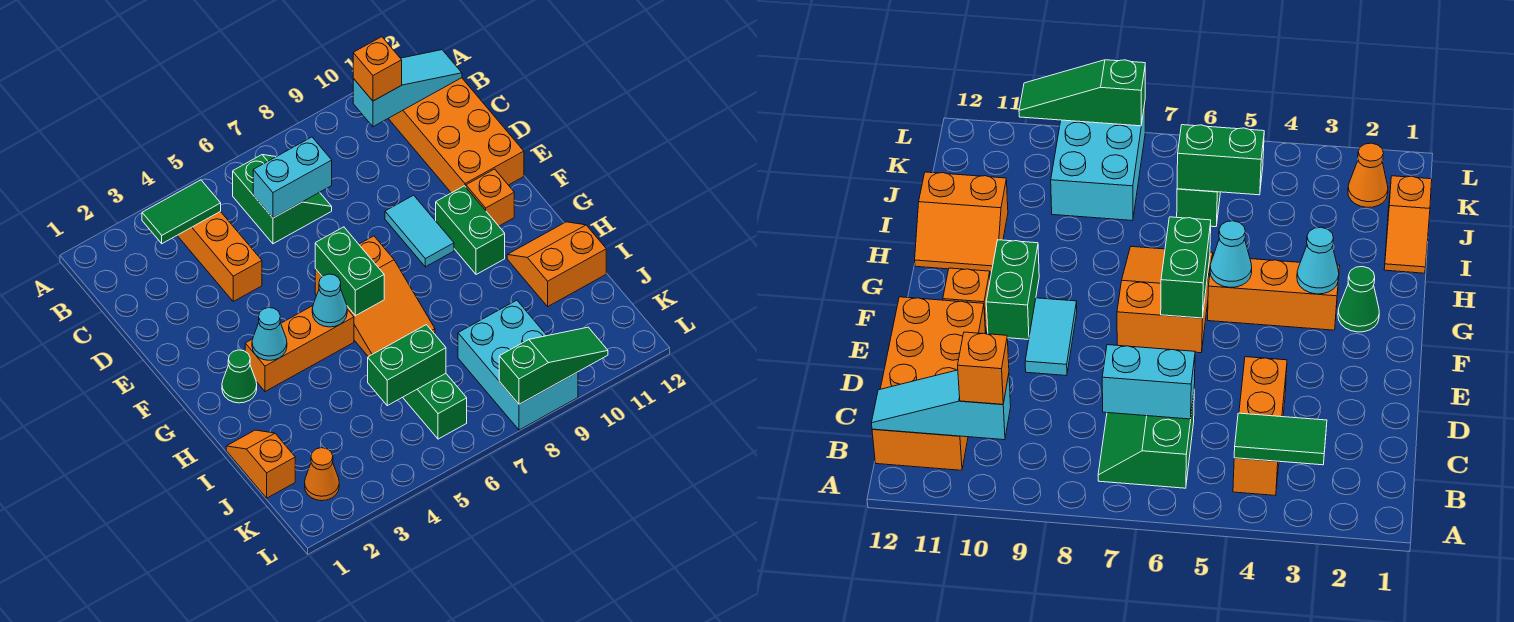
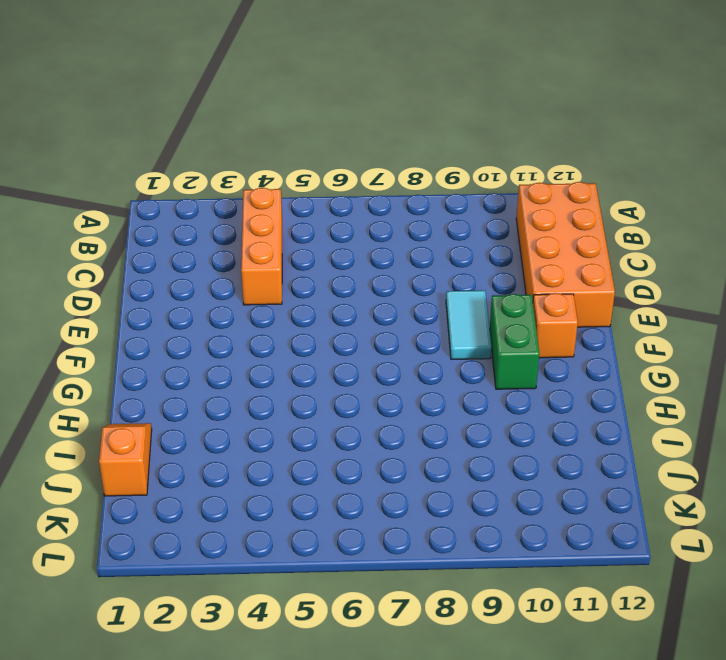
none -> green 2x2 slope [233,155,332,244]
none -> orange 2x3 slope [315,236,435,357]
none -> green 1x1 cone [222,350,257,403]

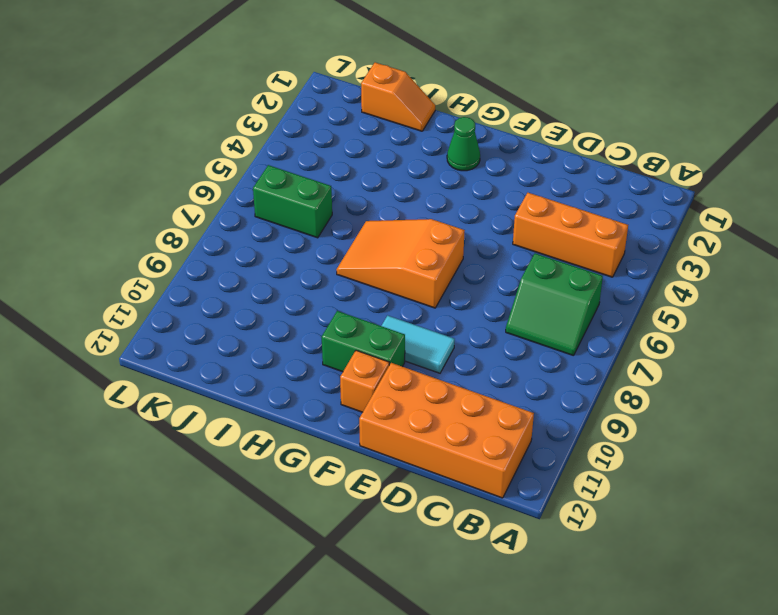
none -> orange 1x3 brick [245,306,354,391]
none -> orange 2x2 slope [507,222,606,306]
none -> cyan 2x3 brick [458,300,578,430]

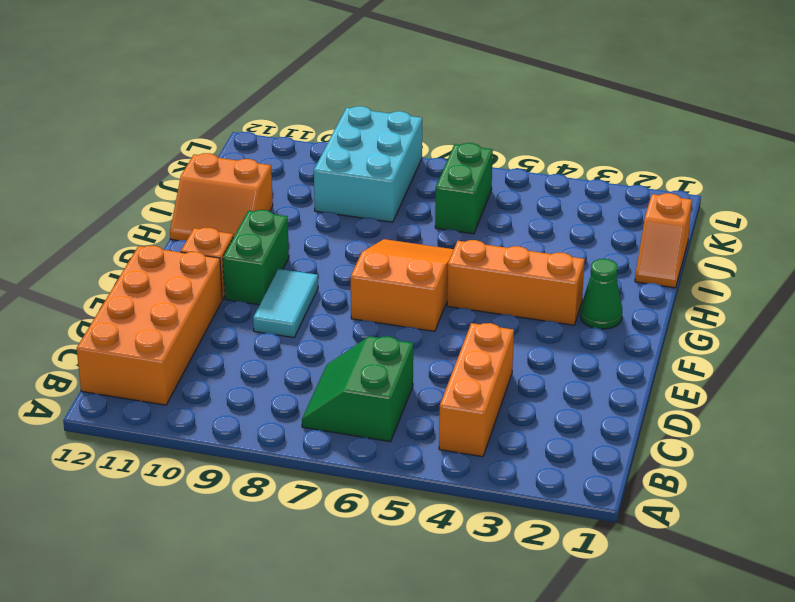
none -> orange 1x1 cone [305,448,339,501]
none -> green 1x2 tile [142,180,221,244]
none -> cyan 1x3 slope [353,50,462,127]

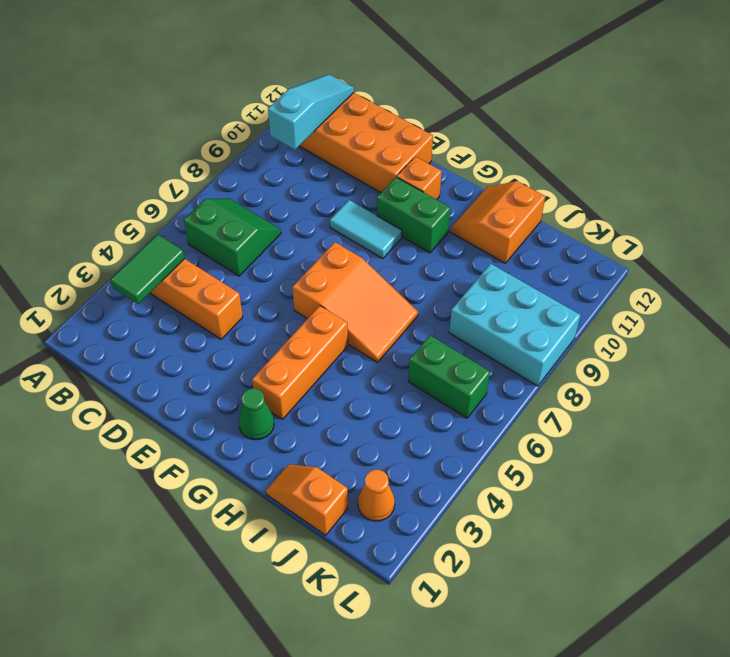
none -> cyan 1x2 brick [253,137,332,218]
none -> green 1x2 brick [315,227,384,316]
none -> cyan 1x1 cone [252,308,287,360]

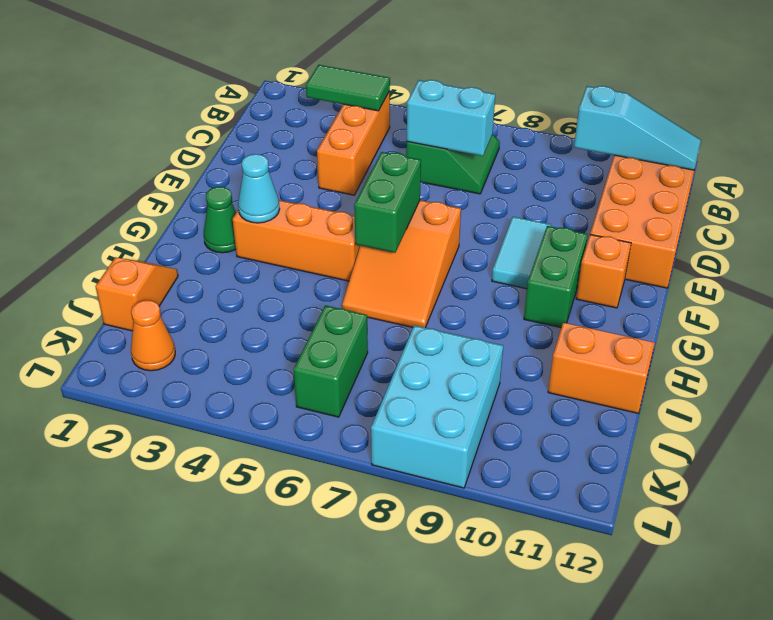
none -> cyan 1x1 cone [312,274,347,327]
none -> green 1x2 brick [368,325,446,406]
none -> green 1x3 slope [499,327,608,404]

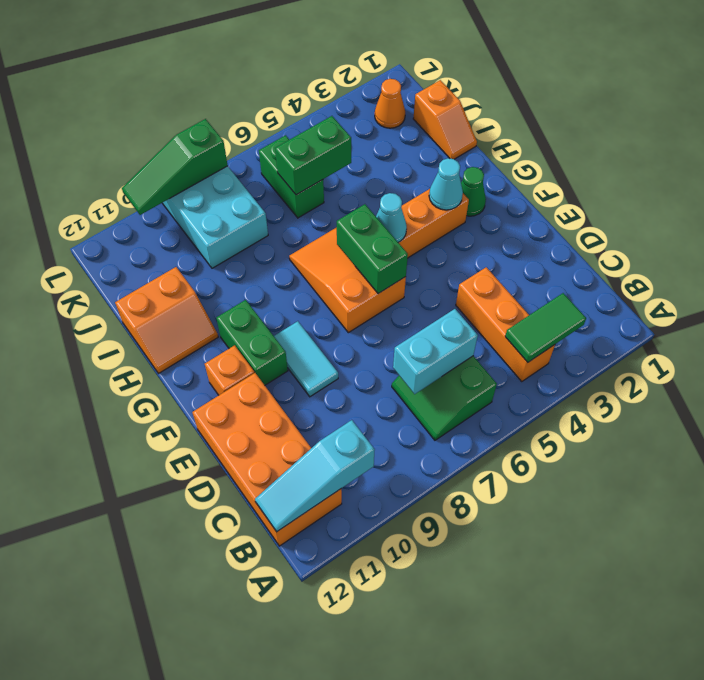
none -> orange 1x1 brick [353,37,402,101]

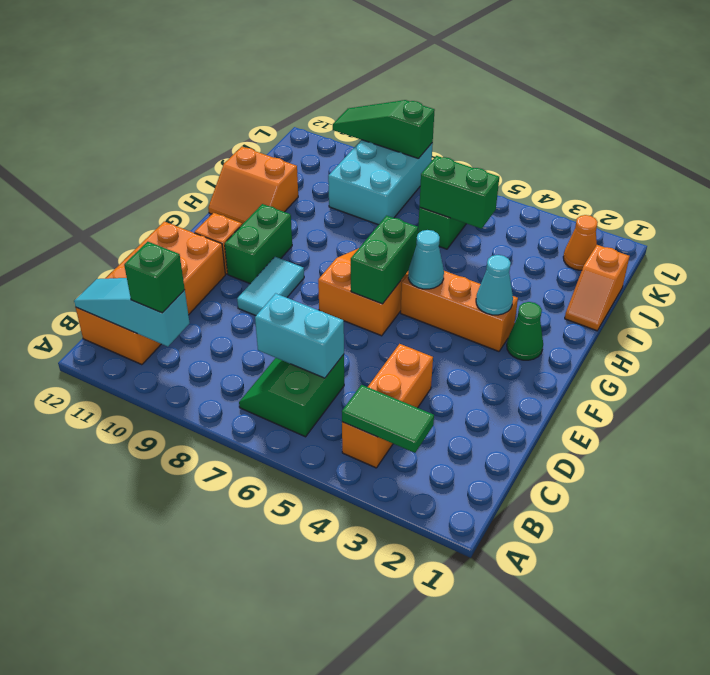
green 1x1 brick [124,242,185,313] -> orange 1x1 brick [353,37,402,101]

